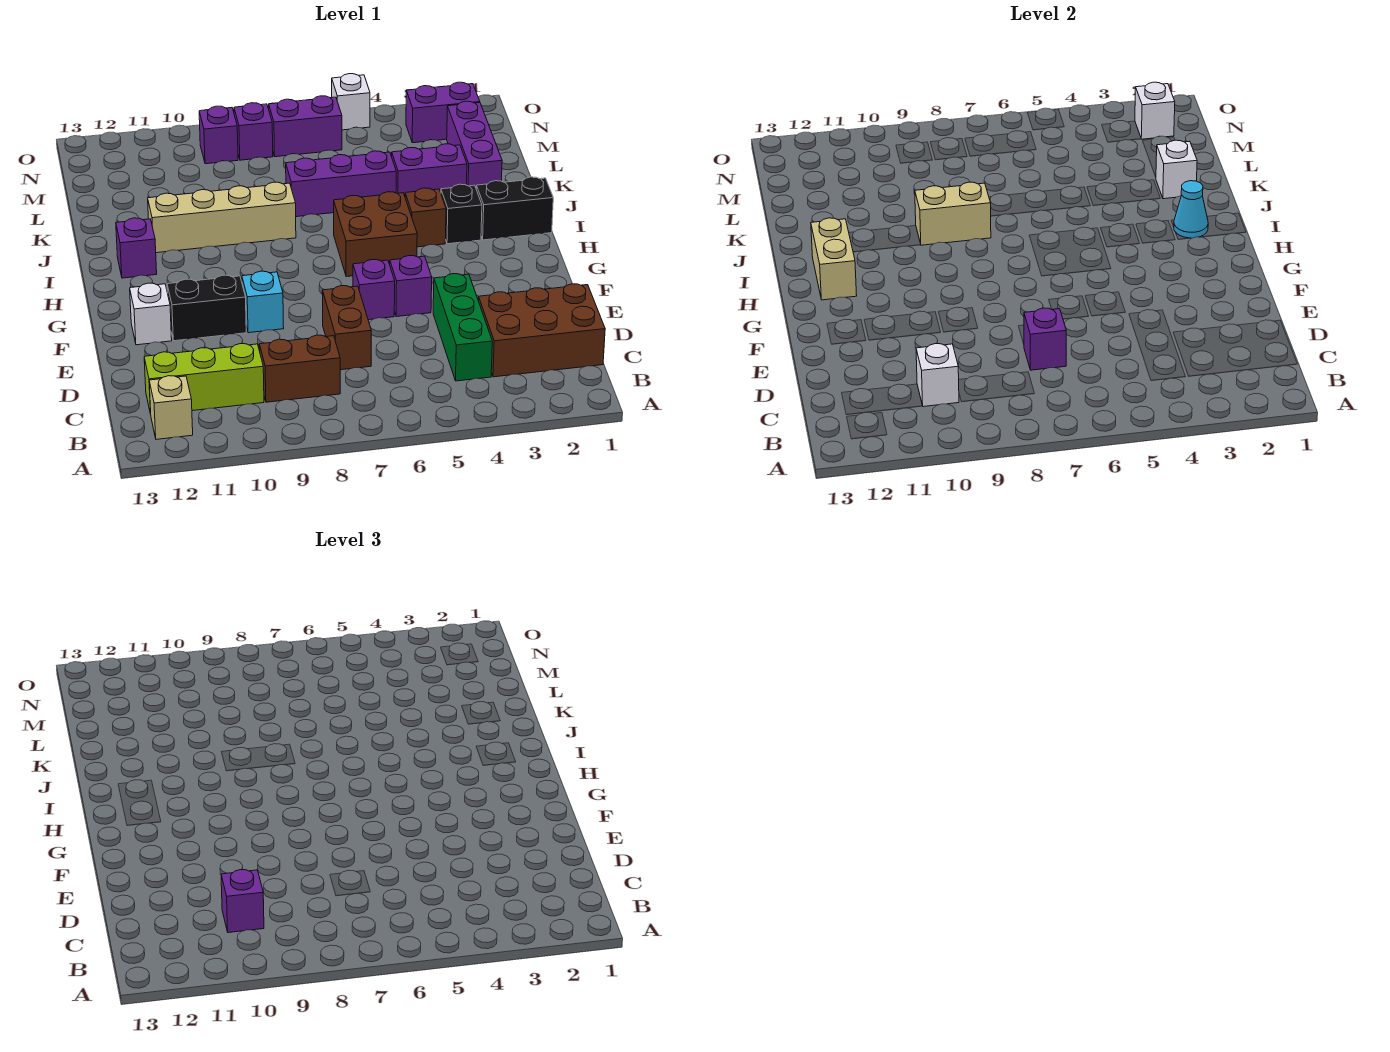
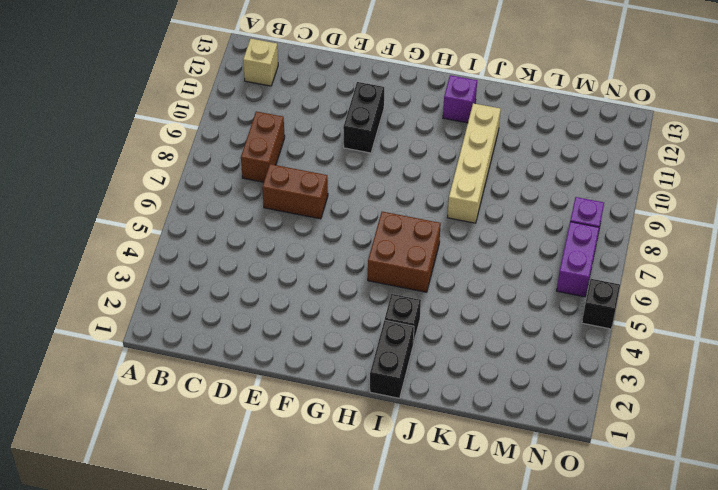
black 1x1 brick [582,279,620,329] -> white 1x1 brick [332,74,370,130]
none -> brown 2x3 brick [478,284,605,377]
none -> green 1x3 brick [433,274,492,381]
none -> lime 1x3 brick [144,344,264,414]
none -> purple 1x1 brick [390,256,432,317]

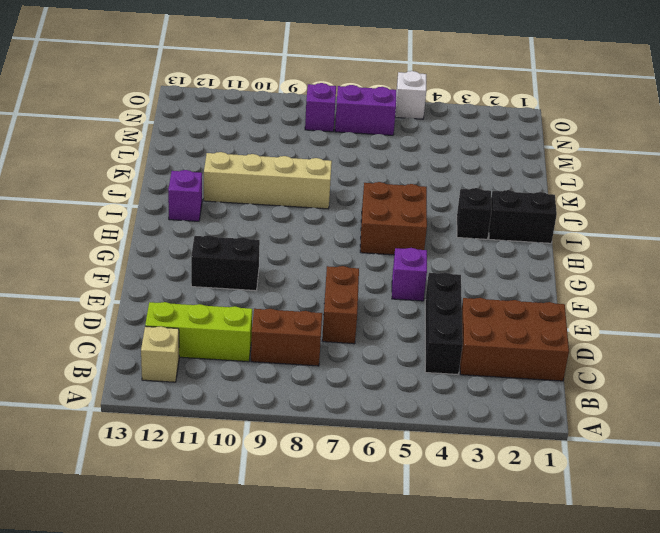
black 1x3 brick [425,272,463,374] -> green 1x3 brick [433,274,492,381]
none -> purple 1x1 brick [353,260,395,320]
none -> cyan 1x1 brick [242,271,284,333]
none -> white 1x1 brick [130,283,172,345]
none -> brown 1x1 brick [405,188,446,247]

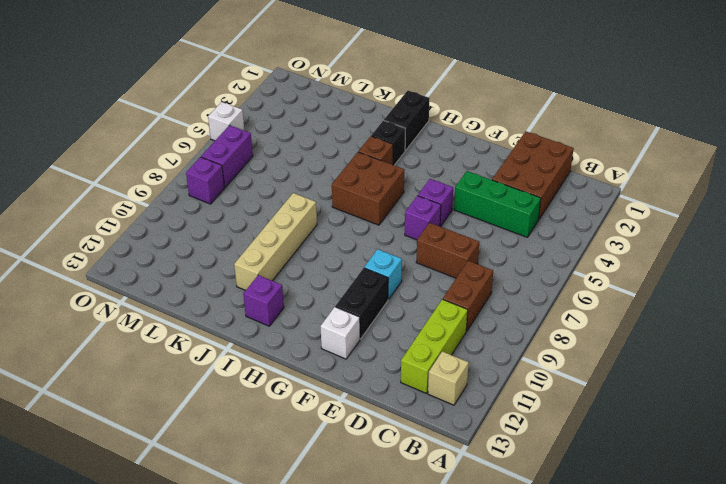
none -> purple 1x3 brick [447,101,502,187]
none -> purple 1x2 brick [392,144,467,196]
none -> purple 1x3 brick [286,151,396,217]
none -> purple 1x2 brick [406,82,480,143]

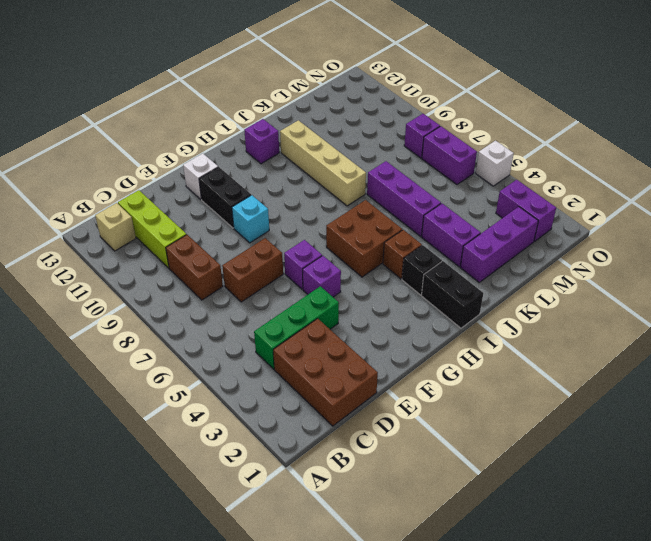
none -> purple 1x1 brick [199,106,238,164]
none -> white 1x1 brick [916,344,959,407]
none -> purple 1x1 brick [1024,308,1066,370]
none -> tan 1x2 brick [811,218,857,300]

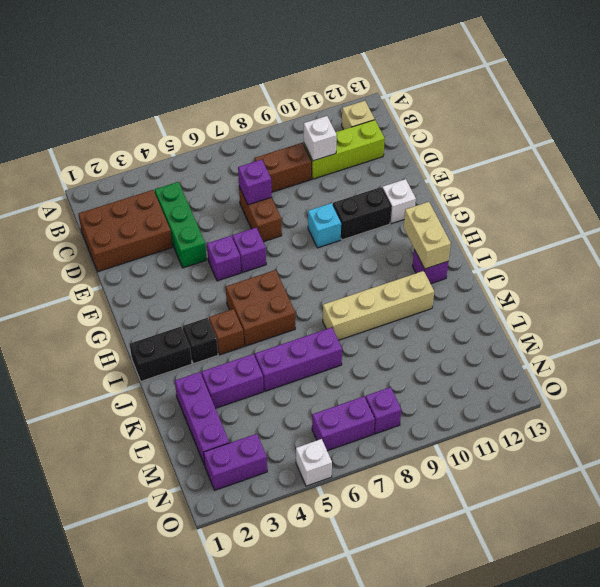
none -> purple 1x1 brick [199,106,238,164]
none -> cyan 1x1 cone [1174,181,1208,238]
none -> tan 1x2 brick [915,182,991,245]
none -> white 1x1 brick [1156,140,1197,199]

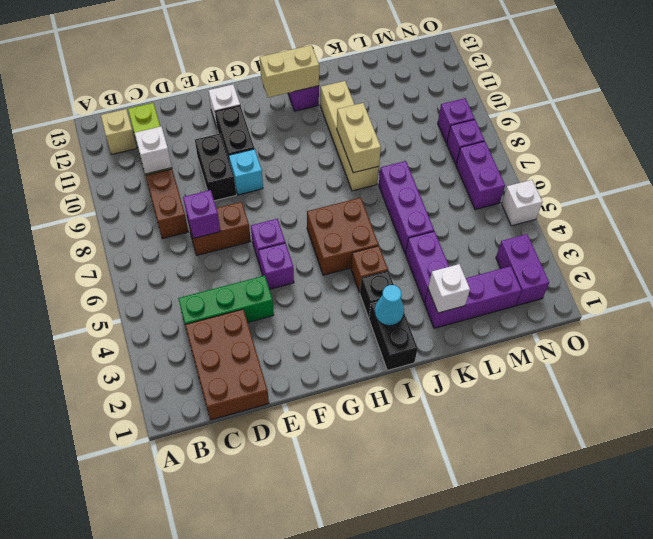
black 1x2 brick [195,134,236,201] -> none
none -> white 1x1 brick [1135,82,1175,139]
none -> purple 1x1 brick [221,870,264,933]

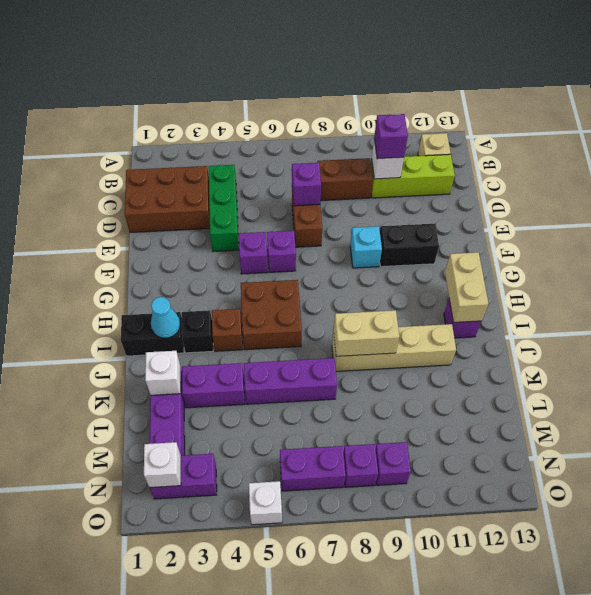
none -> white 1x1 brick [130,283,172,345]

